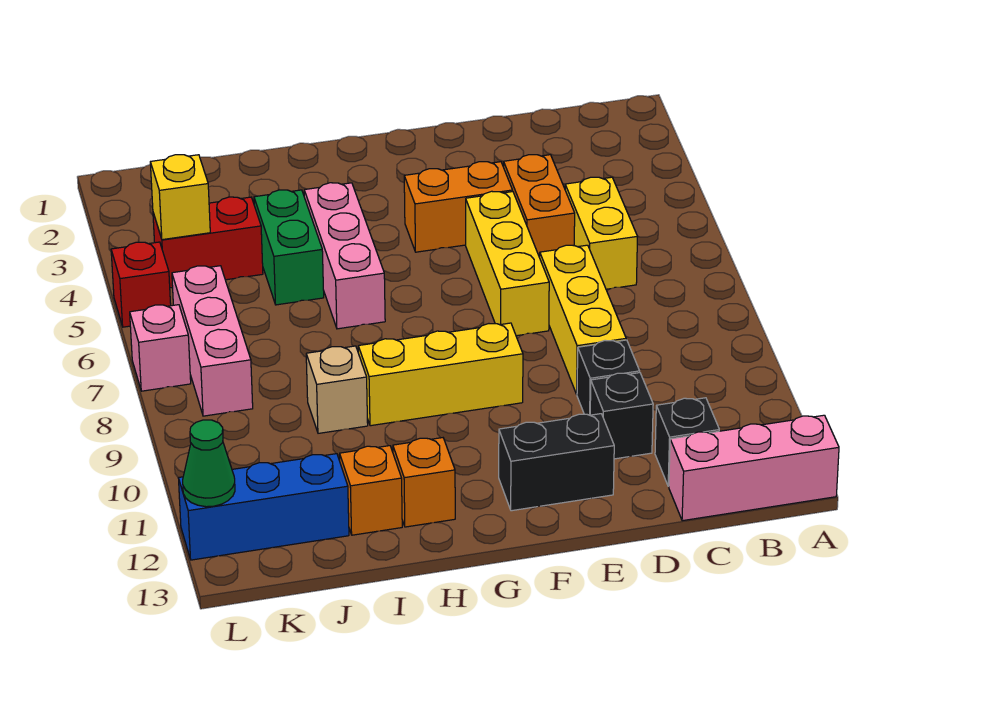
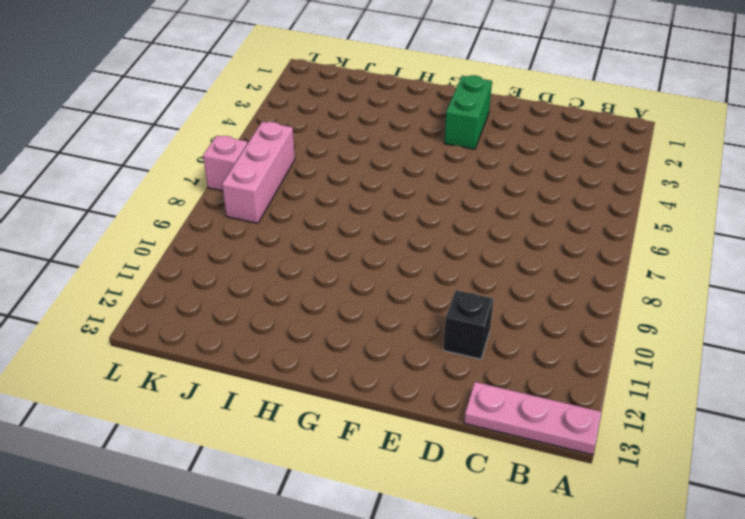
pink 1x3 plate [464,382,601,455] -> pink 1x3 brick [669,415,839,521]
green 1x2 brick [444,75,492,149] -> green 1x2 brick moved to [254,190,324,305]
none -> yellow 1x2 brick [565,177,638,289]
none -> black 1x1 brick [655,398,719,486]
none -> orange 1x2 brick [504,155,575,257]

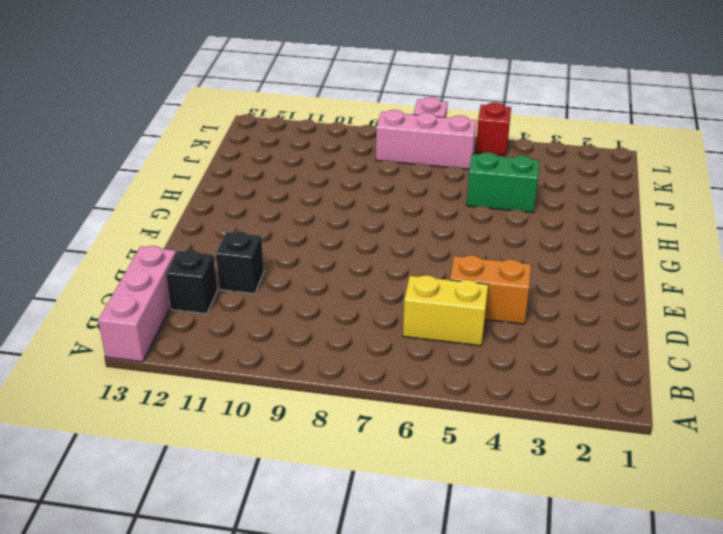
none -> yellow 1x3 brick [540,245,626,394]
none -> black 1x1 brick [577,340,640,415]
none -> orange 1x2 brick [404,162,513,252]

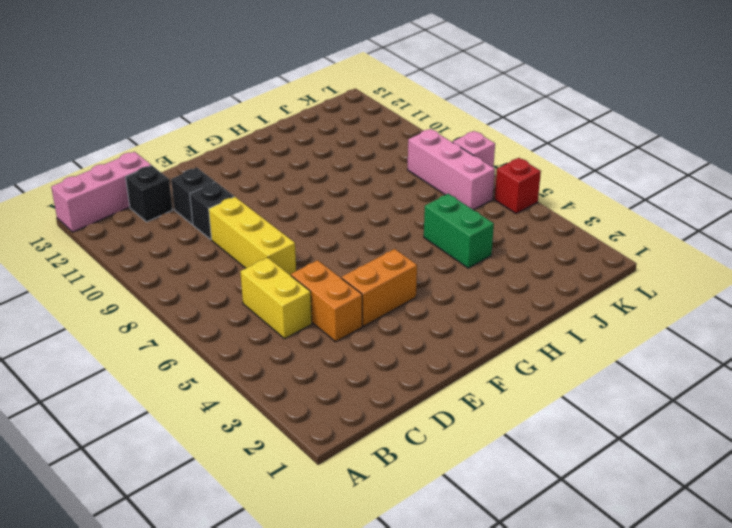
none -> yellow 1x3 brick [466,191,549,336]
none -> black 1x2 brick [499,414,614,511]
none -> yellow 1x3 brick [358,323,523,426]

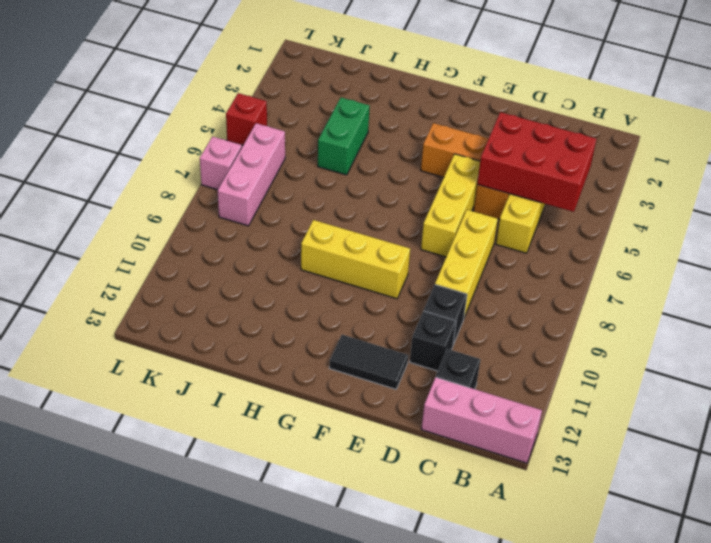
red 2x3 brick [477,112,597,212] -> none
black 1x2 tile [330,335,408,389] -> black 1x2 brick [499,414,614,511]
none -> pink 1x3 brick [304,183,385,329]
none -> orange 1x1 brick [393,438,455,527]
none -> tan 1x1 brick [306,346,368,433]

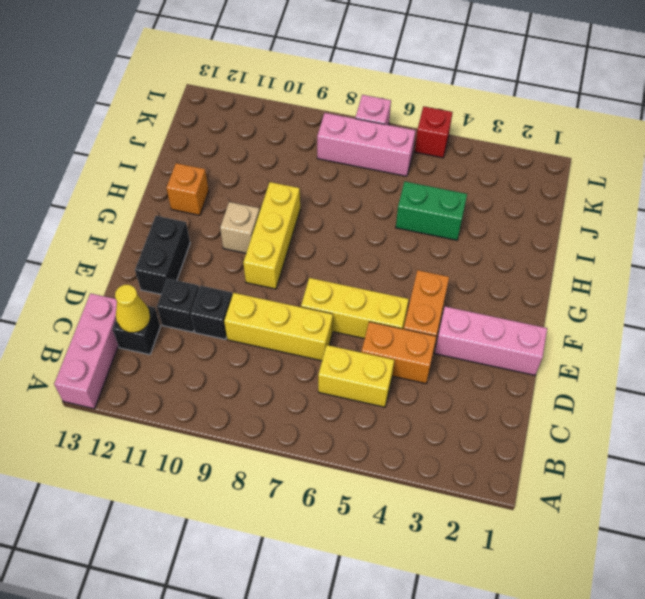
yellow 1x1 cone [115,285,150,333] -> none
pink 1x3 brick [435,307,547,375] -> pink 1x3 brick moved to [304,183,385,329]
tan 1x1 brick [220,202,260,253] -> tan 1x1 brick moved to [306,346,368,433]
none -> orange 1x1 brick [340,446,402,535]
none -> red 1x2 brick [153,197,263,288]
none -> blue 1x3 brick [179,454,349,560]

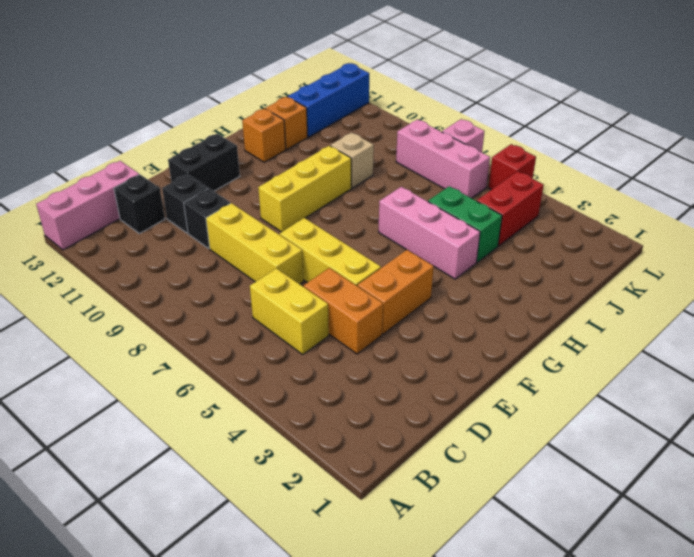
none -> yellow 1x1 brick [150,155,210,240]
none -> green 1x1 cone [183,420,235,507]

